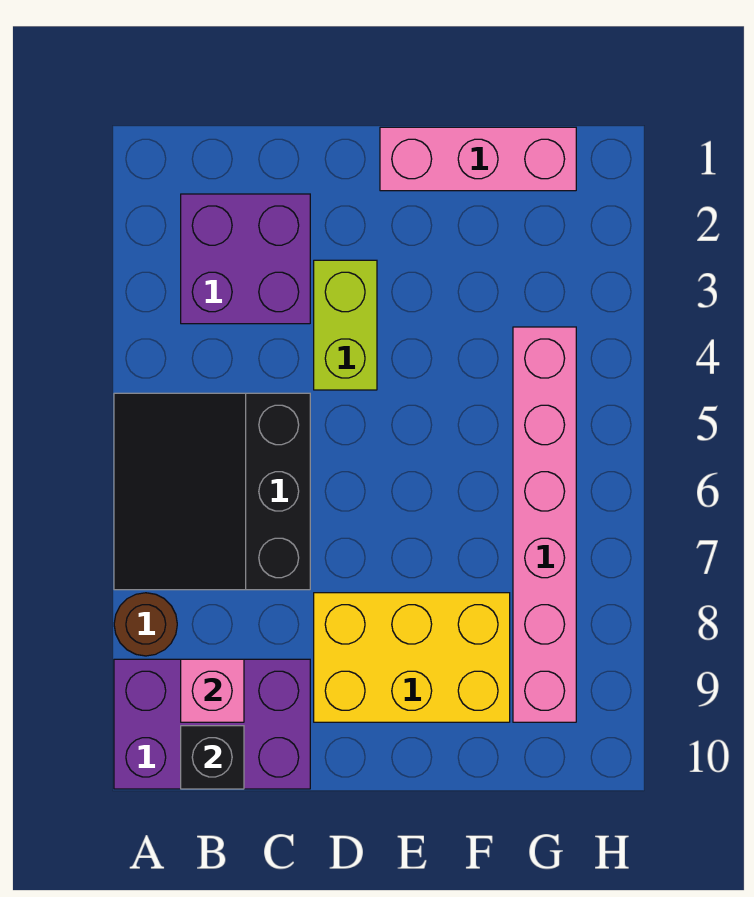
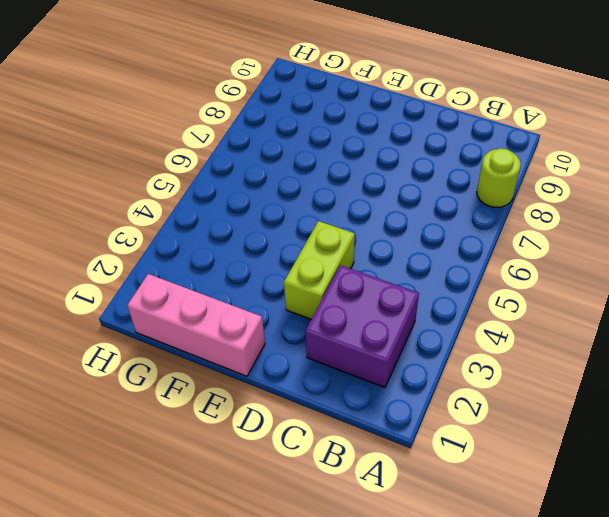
lime 1x1 round brick [477,148,521,207] -> brown 1x1 round brick [114,593,177,656]
none -> black 3x3 slope [114,393,310,590]
none -> purple 2x3 brick [114,659,310,789]

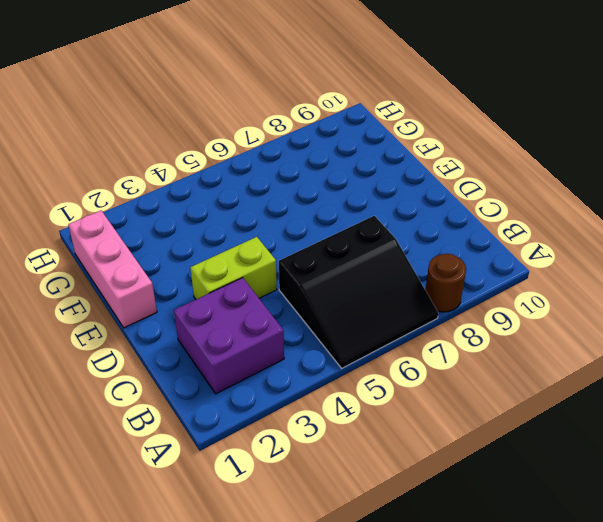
none -> purple 2x3 brick [114,659,310,789]
none -> yellow 2x3 brick [314,593,510,722]

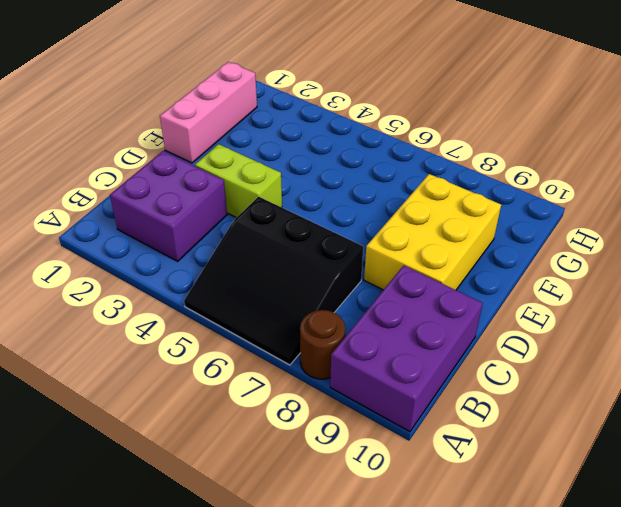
none -> pink 1x6 brick [513,327,576,722]
none -> pink 1x1 brick [181,659,244,722]

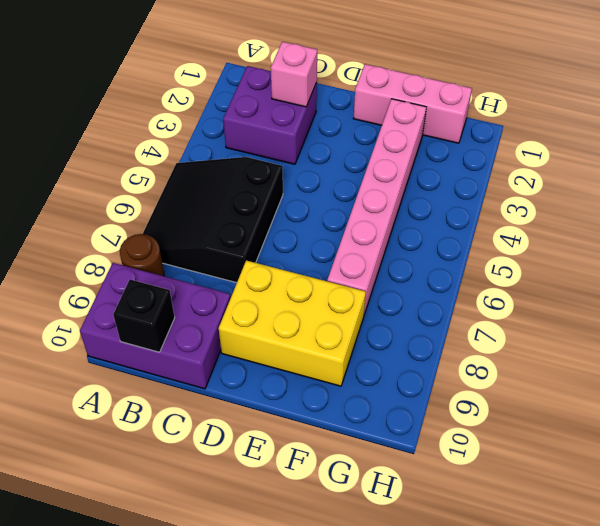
pink 1x1 brick [271,42,317,107] -> pink 1x1 brick moved to [181,659,244,722]
pink 1x6 brick [327,99,426,314] -> pink 1x6 brick moved to [513,327,576,722]
none -> lime 1x2 brick [314,260,377,390]

